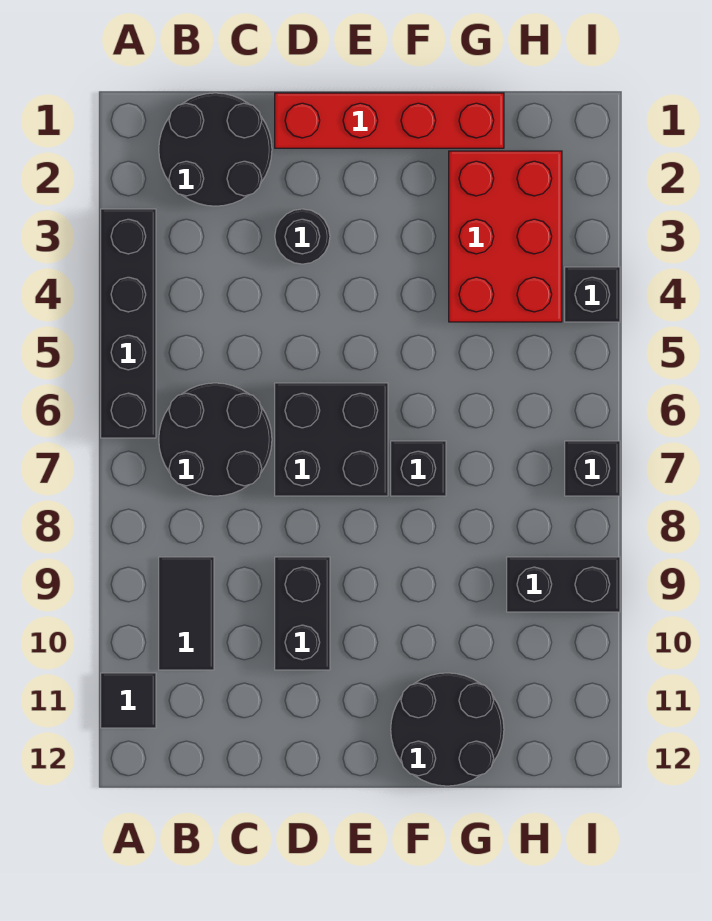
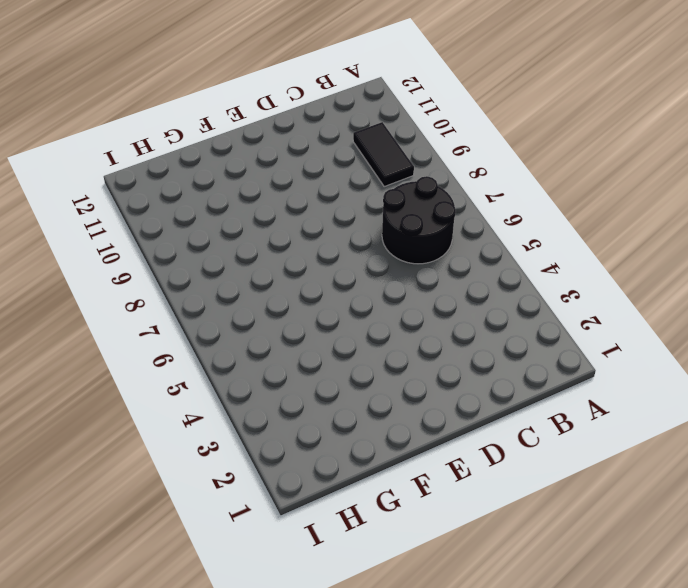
none -> black 1x4 brick [101,209,156,438]
none -> black 1x1 tile [101,673,156,728]
none -> black 2x2 round brick [159,93,272,206]

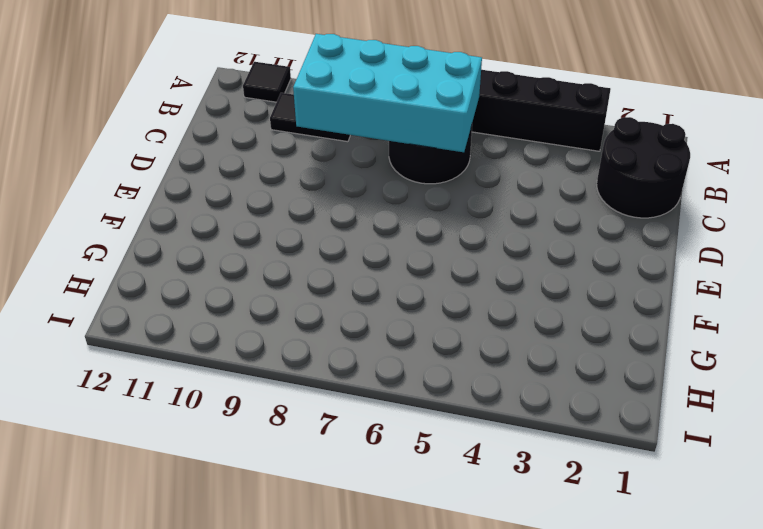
cyan 2x4 brick [293,34,482,152] -> none
none -> red 1x4 brick [275,93,504,148]
none -> black 1x1 round brick [275,209,330,264]
none -> black 2x2 brick [275,383,388,496]

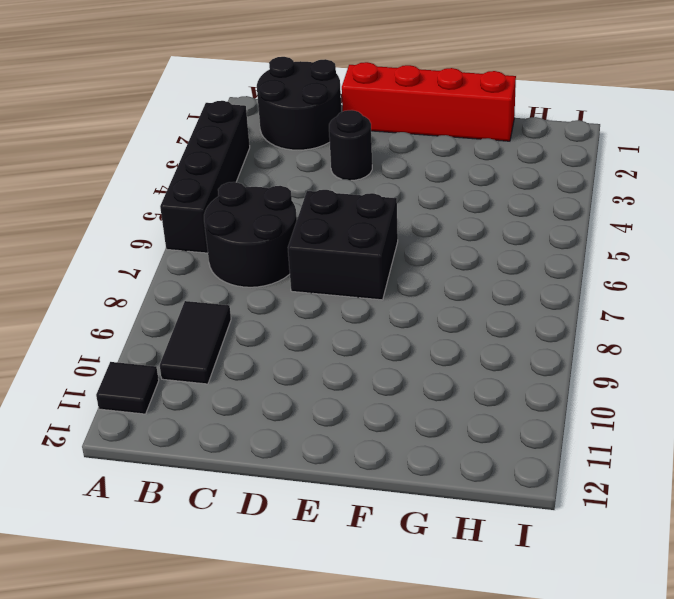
none -> black 1x2 brick [275,557,330,670]
none -> black 1x1 brick [391,441,446,496]
none -> black 2x2 round brick [391,673,504,786]

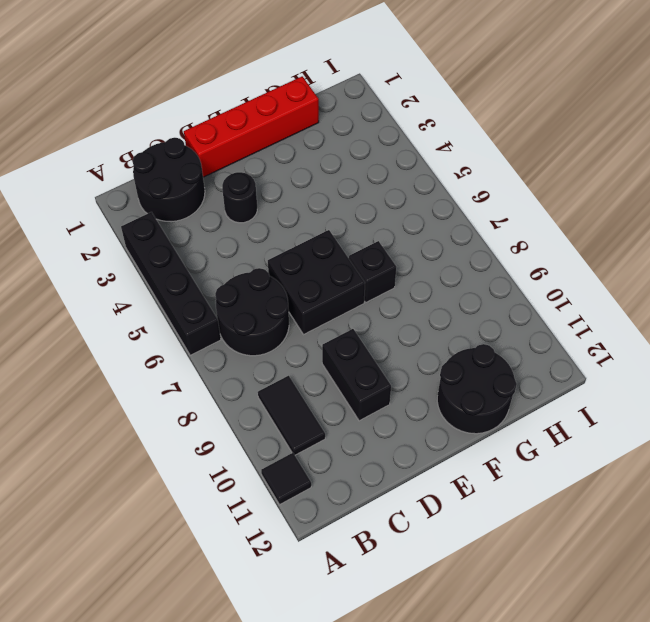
none -> red 2x3 brick [449,151,562,322]
none -> black 1x2 brick [507,557,620,612]
none -> black 1x1 brick [565,267,620,322]

